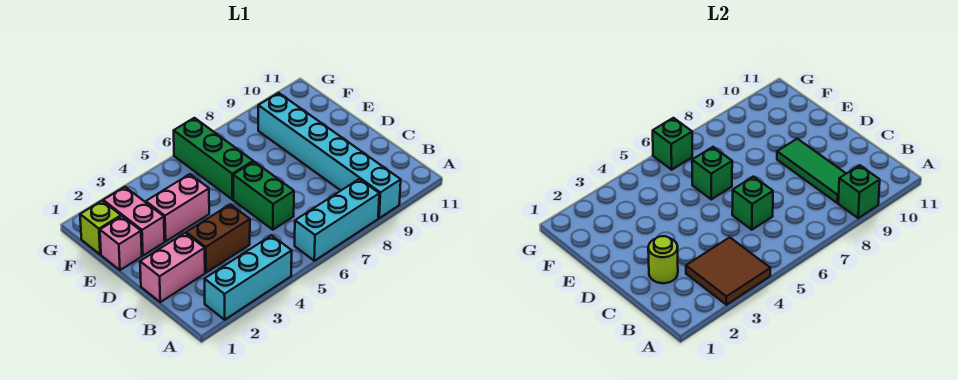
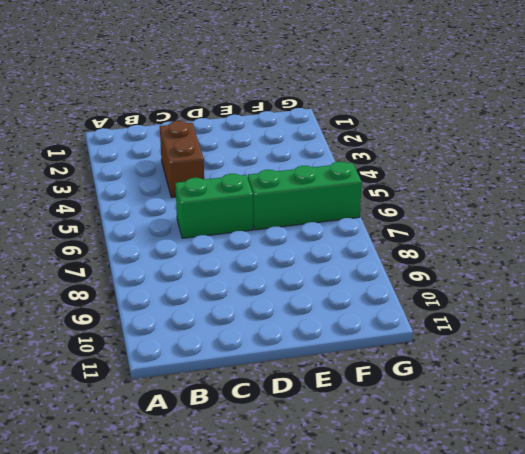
none -> cyan 1x3 brick [205,235,292,320]
none -> cyan 1x3 brick [295,179,379,261]
none -> cyan 1x6 brick [258,93,401,218]

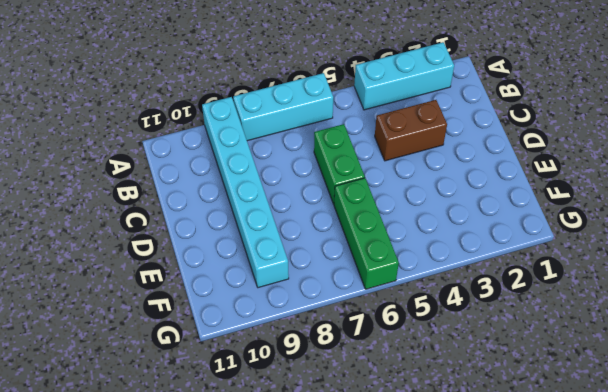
none -> pink 1x2 brick [140,233,205,302]
none -> pink 1x1 brick [100,216,142,270]
none -> pink 1x2 brick [103,187,165,256]

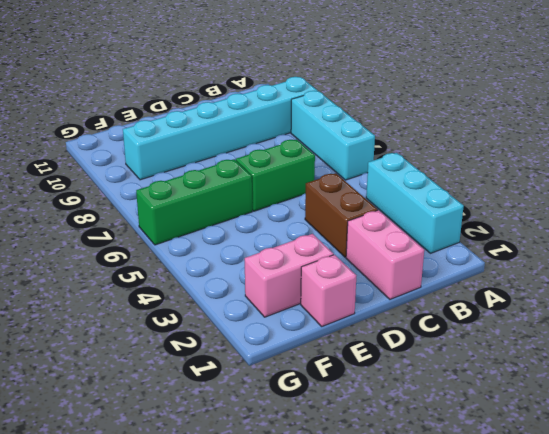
none -> pink 1x2 brick [146,174,209,241]
none -> lime 1x1 brick [80,201,121,254]
none -> brown 2x2 tile [686,237,770,305]

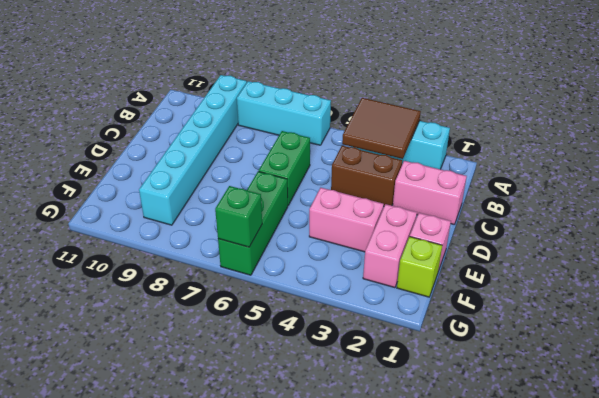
none -> green 1x1 brick [838,165,880,218]
none -> green 1x3 tile [777,139,846,203]
none -> lime 1x1 round brick [648,236,678,283]

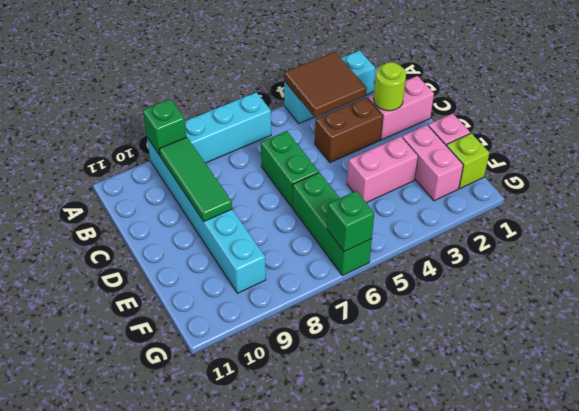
none -> green 1x1 brick [732,177,773,230]
none -> green 1x1 brick [692,147,732,199]

